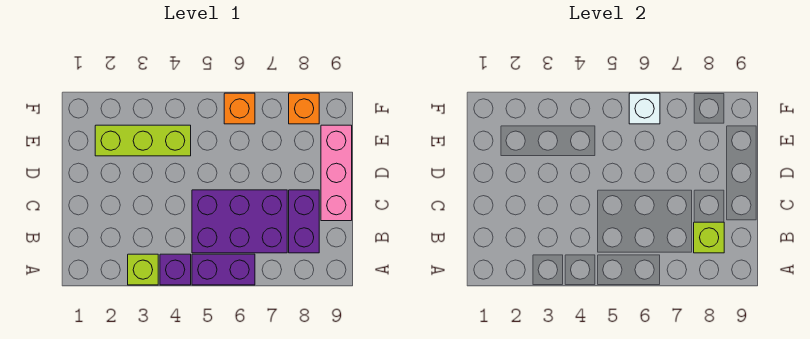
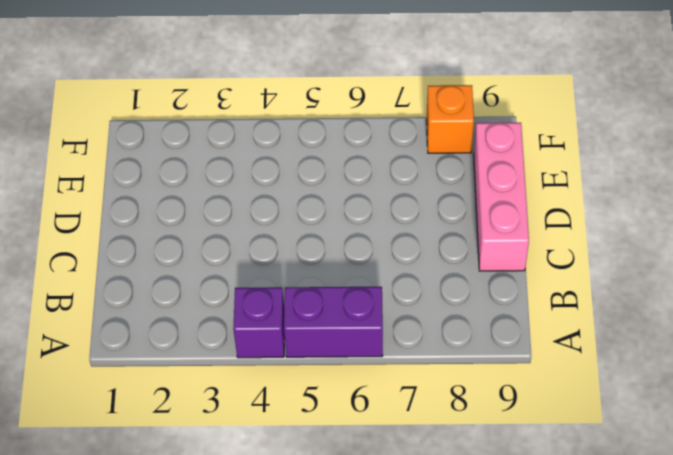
none -> lime 1x1 brick [128,254,158,285]
none -> purple 2x3 brick [192,190,287,253]

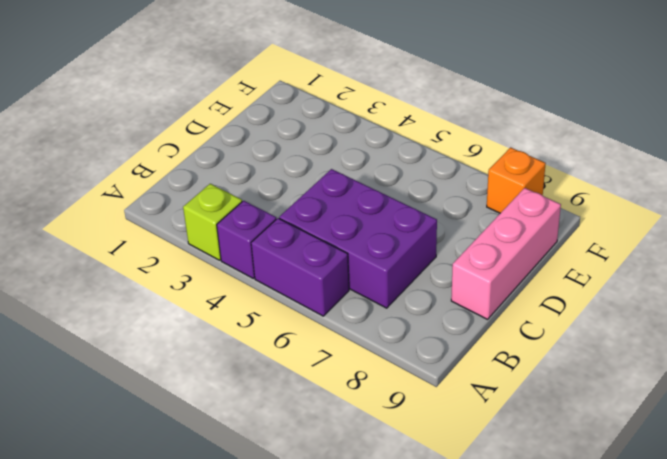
none -> purple 1x2 brick [289,190,319,253]
none -> lime 1x3 brick [95,125,191,156]

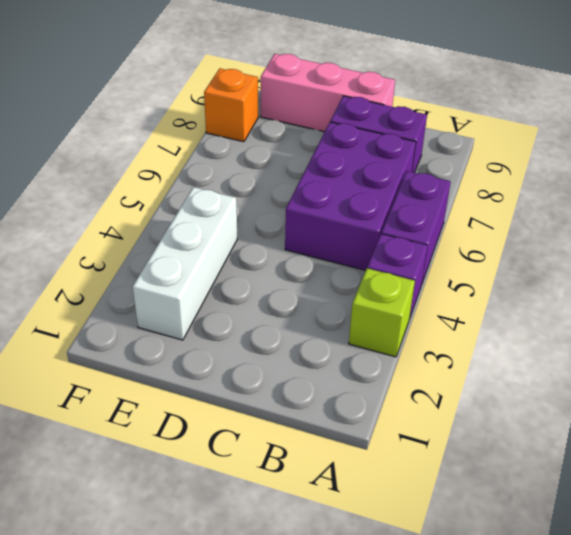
white 1x3 brick [133,187,237,340] -> lime 1x3 brick [95,125,191,156]
none -> orange 1x1 brick [224,93,255,124]
none -> lime 1x1 brick [694,222,724,253]

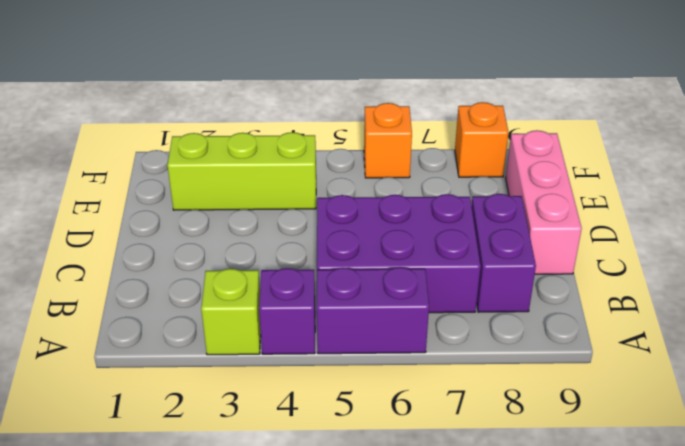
none -> lime 1x1 brick [694,222,724,253]
none -> white 1x1 brick [629,93,660,124]

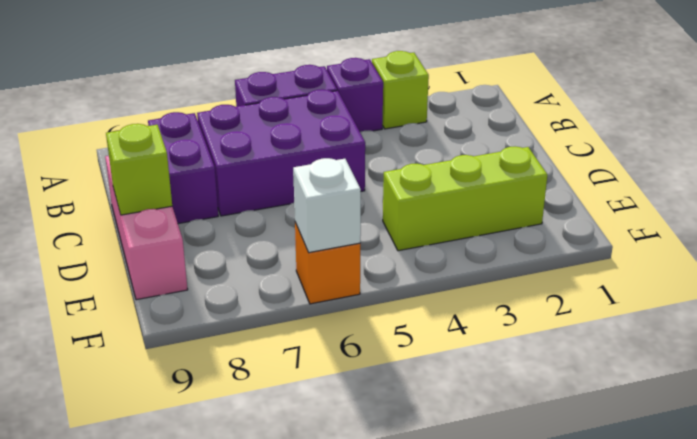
lime 1x1 brick [106,124,172,215] -> lime 1x1 brick moved to [694,222,724,253]
none -> orange 1x1 brick [289,93,319,124]

